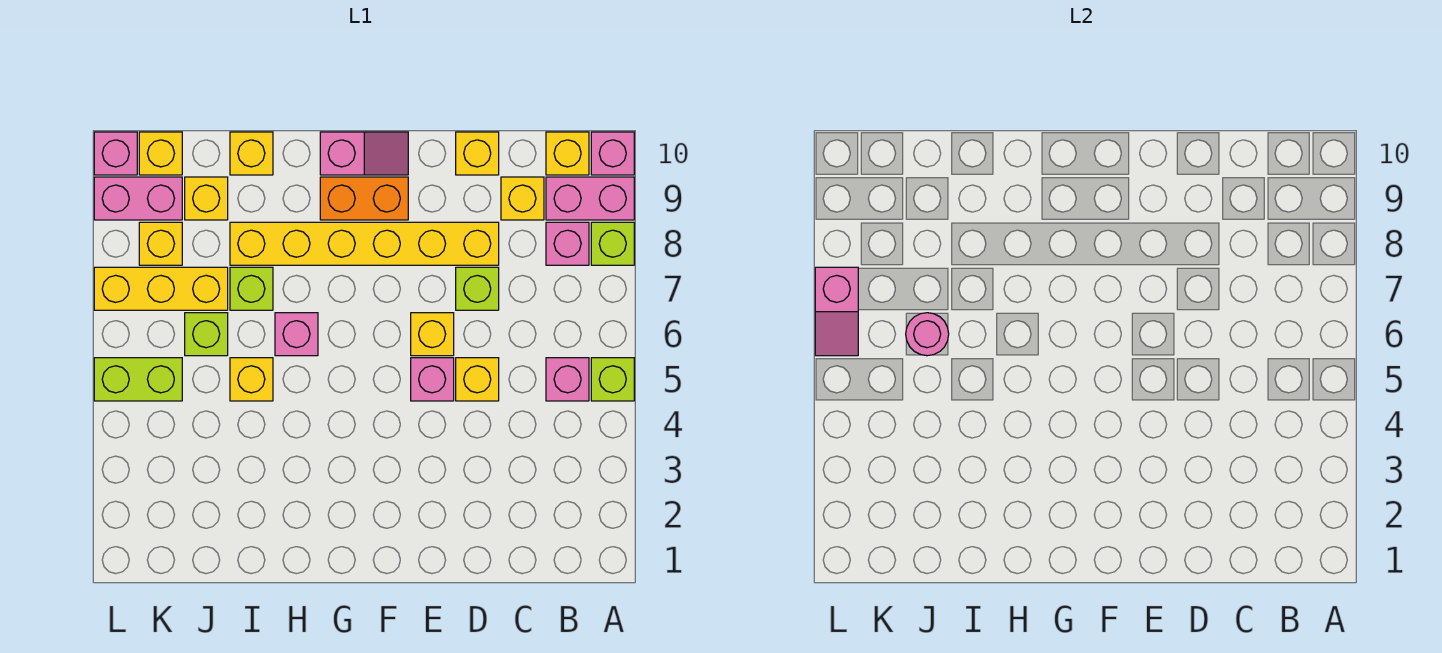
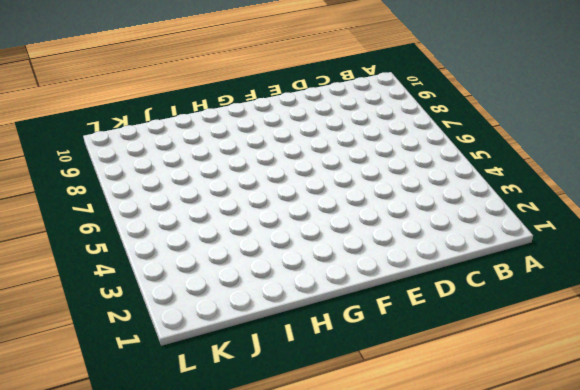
none -> lime 1x1 brick [591,358,634,401]
none -> lime 1x1 brick [591,222,634,265]
none -> pink 1x2 brick [546,177,634,220]
none -> pink 1x1 brick [591,132,634,175]

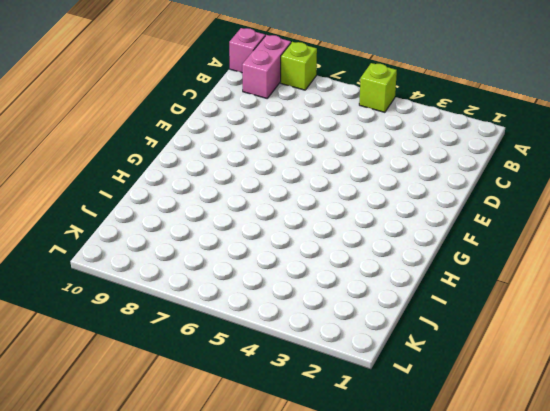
none -> pink 1x1 brick [546,358,589,401]
none -> pink 1x1 brick [546,222,589,265]
none -> yellow 1x1 brick [546,132,589,175]
none -> yellow 1x1 brick [501,177,544,220]

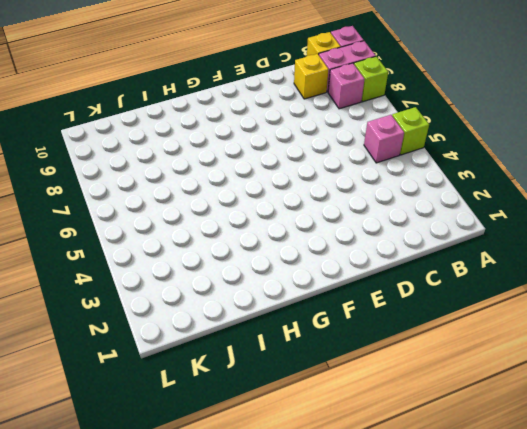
none -> yellow 1x1 brick [456,358,499,401]
none -> lime 1x1 brick [456,267,499,310]
none -> yellow 1x6 brick [230,222,499,265]
none -> yellow 1x1 brick [456,132,499,175]

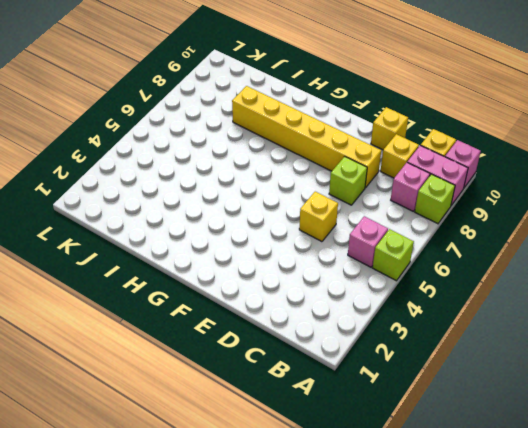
none -> pink 1x1 brick [411,358,454,401]
none -> yellow 1x1 brick [411,313,454,356]
none -> orange 1x2 brick [320,177,408,220]
none -> pink 1x2 slope [320,132,408,175]

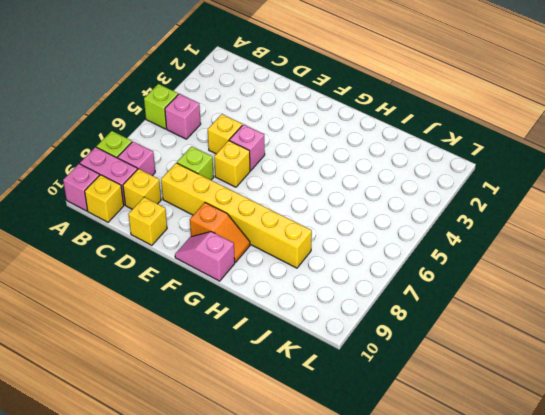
orange 1x2 slope [190,203,250,262] -> orange 1x2 brick [320,177,408,220]
none -> pink 1x1 brick [275,313,318,356]
none -> yellow 1x1 brick [230,358,273,401]
none -> lime 1x1 brick [230,267,273,310]
none -> yellow 1x1 brick [230,132,273,175]

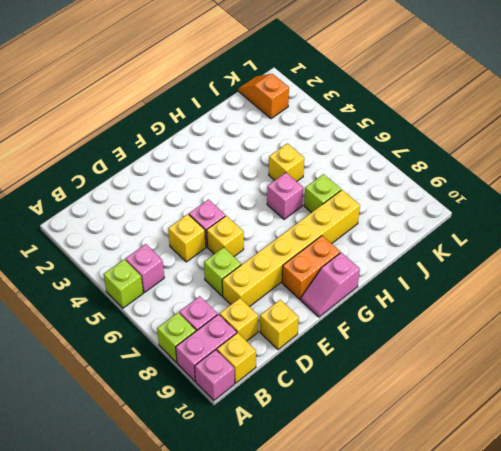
orange 1x2 slope [239,74,289,119] -> none
none -> yellow 1x1 brick [230,132,273,175]
none -> lime 1x1 brick [185,313,228,356]
none -> yellow 1x3 brick [94,267,228,310]
none -> yellow 1x1 brick [185,177,228,220]

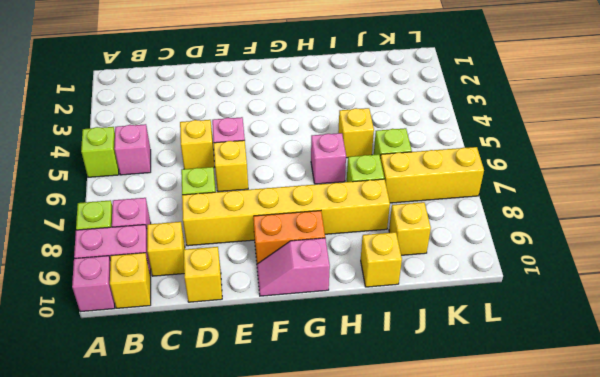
none -> lime 1x2 brick [94,358,182,401]
none -> yellow 1x1 brick [139,222,182,265]
none -> pink 1x2 brick [94,177,182,220]
none -> yellow 1x1 brick [139,132,182,175]

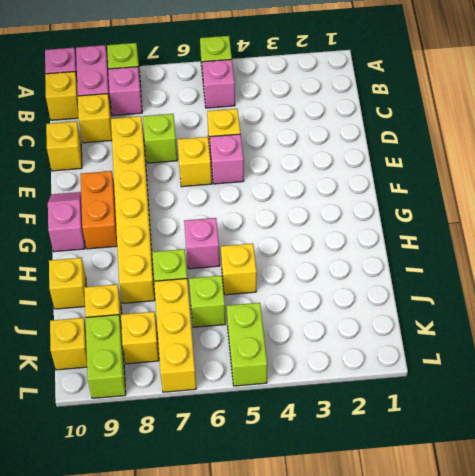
lime 1x2 brick [85,315,126,398] -> pink 1x2 brick [94,177,182,220]
none -> pink 1x1 brick [94,132,137,175]
none -> pink 1x1 round brick [906,313,949,356]
none -> pink 1x2 slope [815,267,858,356]

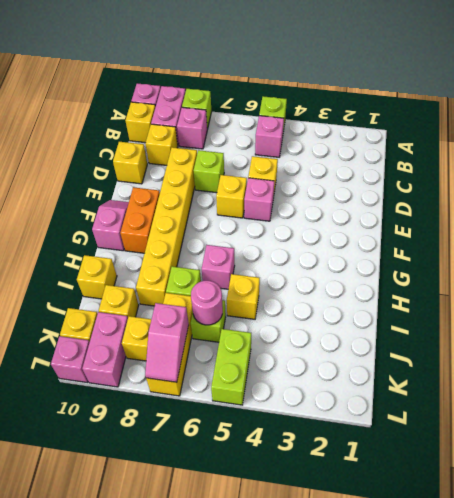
pink 1x2 slope [145,303,189,382] -> pink 1x2 slope turned to [815,267,858,356]

